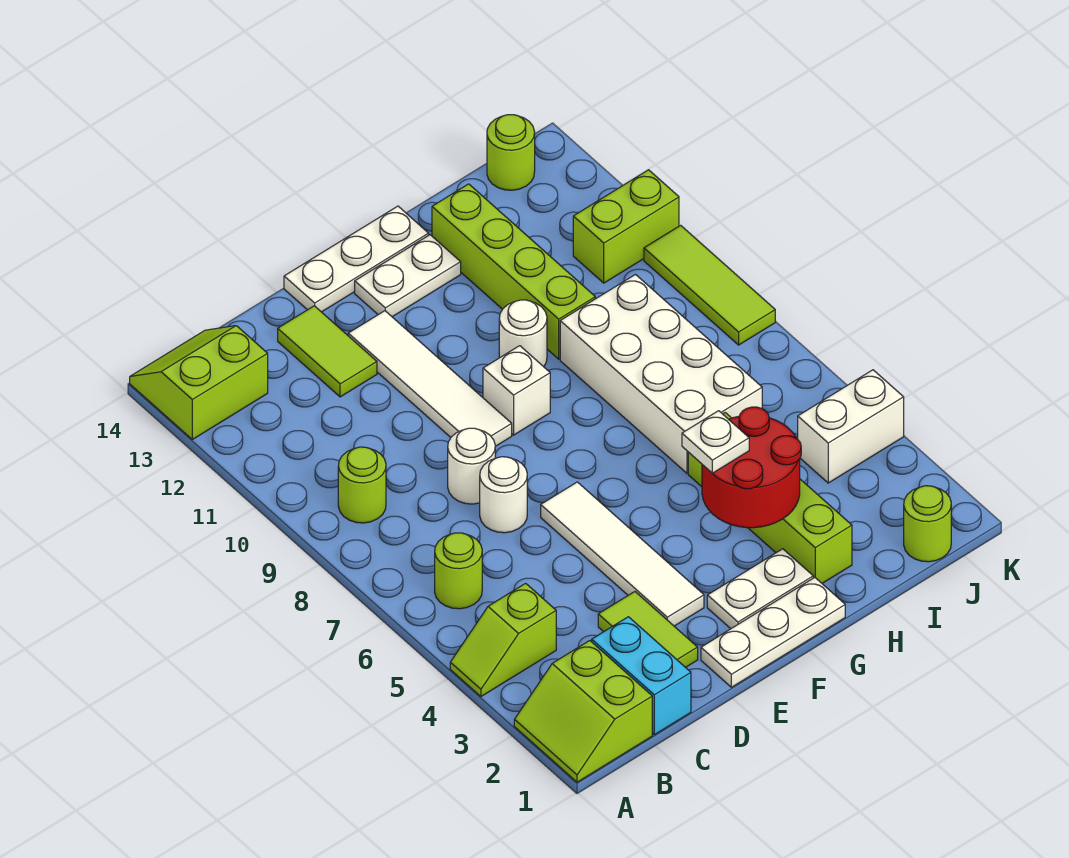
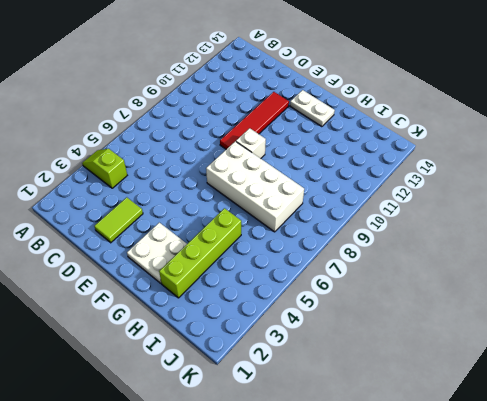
red 1x4 tile [220,92,289,149] -> white 1x4 tile [348,311,512,446]
white 2x2 plate [127,223,187,283] -> white 1x2 plate [707,549,813,629]
white 2x4 brick [206,141,304,232] -> white 2x4 brick turned to [560,275,762,473]
none -> lime 2x2 slope [514,641,652,782]
none -> lime 2x2 slope [130,326,268,439]
none -> lime 1x1 round brick [435,533,482,609]

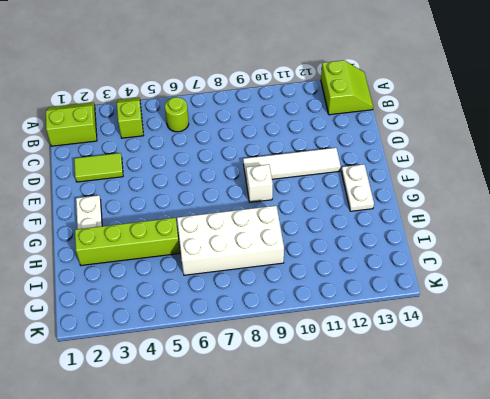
none -> lime 1x1 round brick [338,447,386,523]
none -> cyan 1x2 brick [592,617,691,735]
none -> white 1x1 round brick [480,457,527,533]

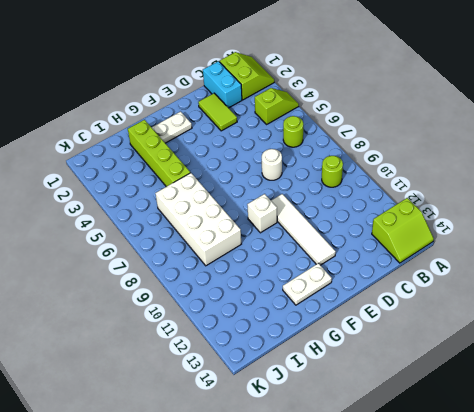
none -> white 1x1 round brick [448,428,495,504]
none -> lime 1x2 tile [278,306,377,397]
none -> white 1x3 plate [701,577,845,687]

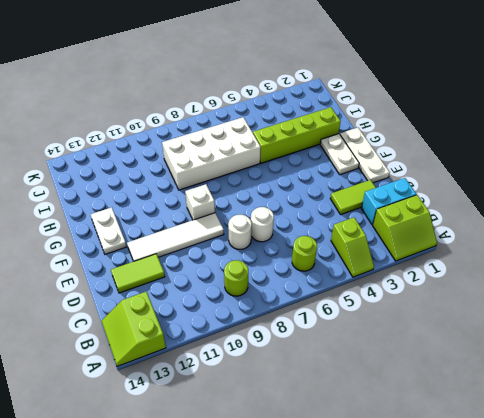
none -> white 1x4 tile [541,482,704,626]
none -> white 1x3 plate [284,206,429,312]
none -> white 1x1 round brick [499,300,547,367]

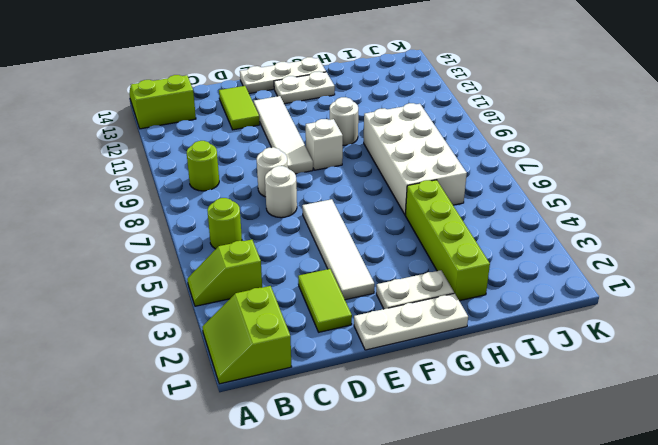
none -> cyan 1x2 brick [592,617,691,735]
none -> lime 1x4 brick [432,184,595,359]
none -> lime 1x1 round brick [904,486,951,562]

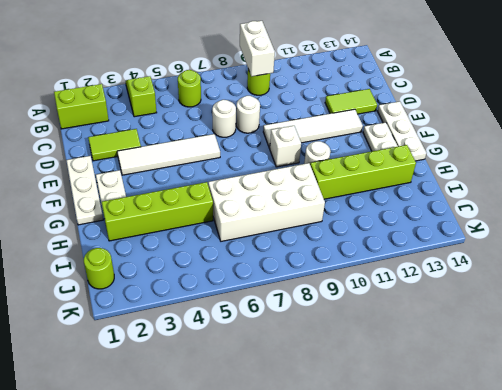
white 1x2 brick [240,21,275,76] -> white 1x2 brick moved to [798,370,904,483]
none -> lime 2x2 slope [130,326,268,439]
none -> cyan 1x2 brick [592,617,691,735]
none -> lime 1x2 brick [573,170,679,283]

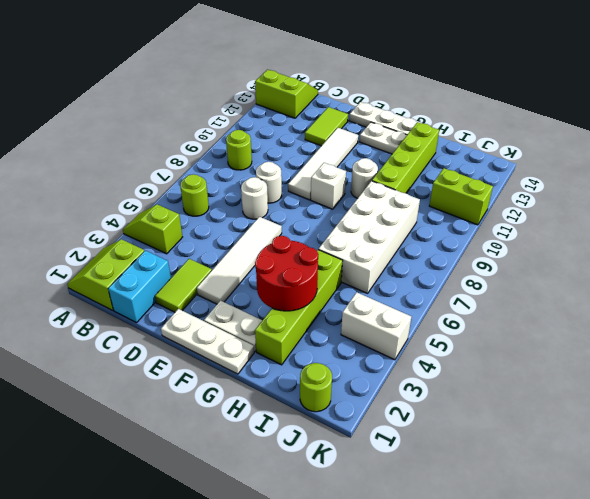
none -> lime 1x1 round brick [487,115,535,190]
none -> lime 1x3 tile [644,225,775,345]
none -> white 1x1 plate [682,411,749,473]

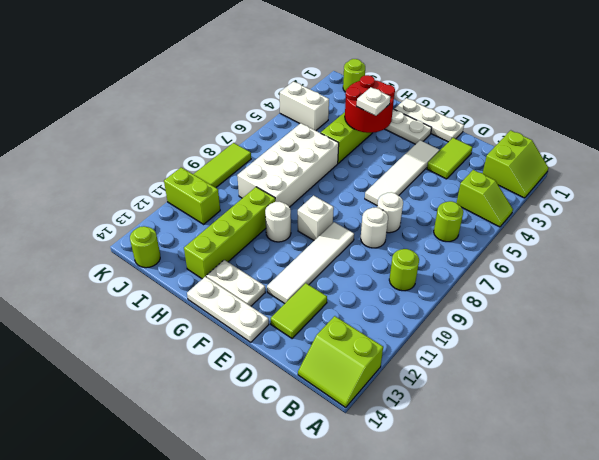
none -> cyan 1x2 brick [592,617,691,735]

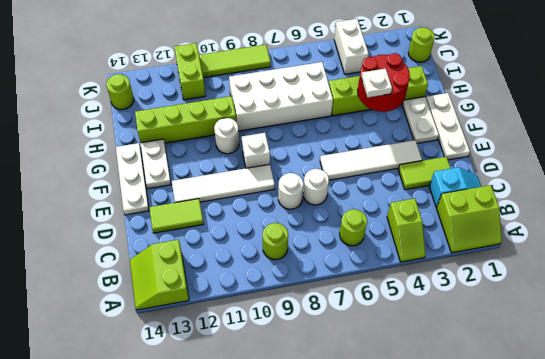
cyan 1x2 slope [429,167,481,207] -> cyan 1x2 brick [592,617,691,735]

